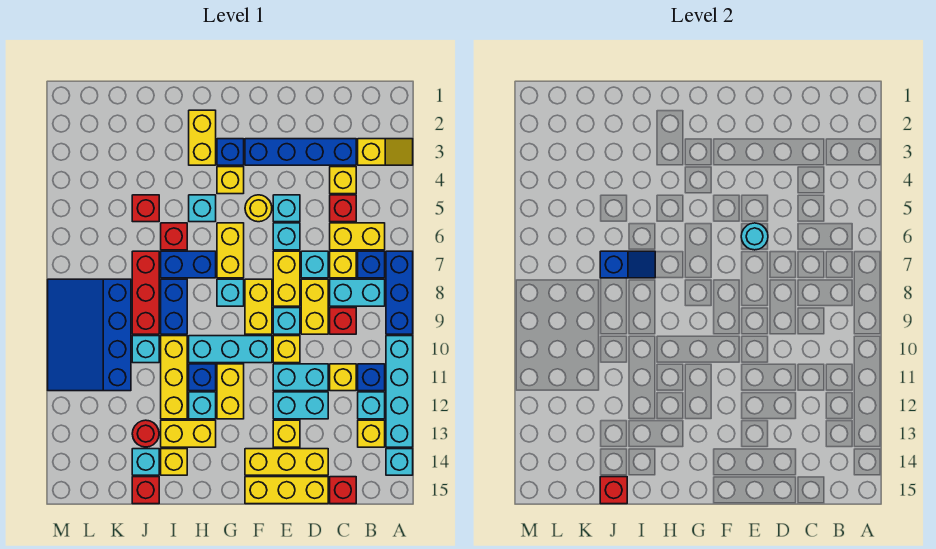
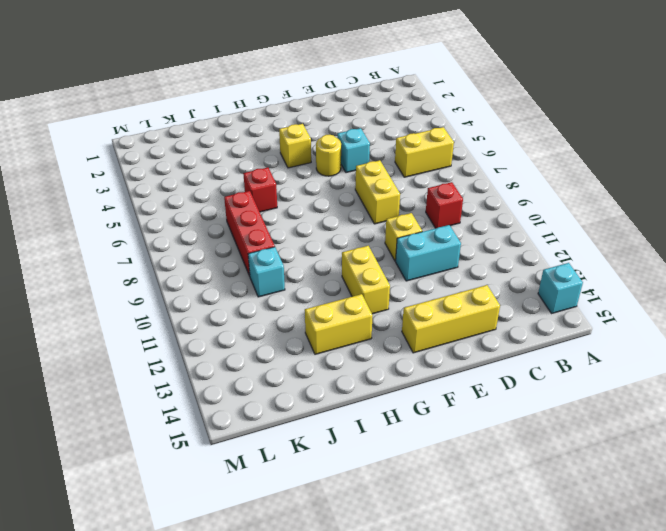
none -> yellow 1x2 slope [358,139,413,165]
none -> blue 1x3 brick [386,251,413,334]
none -> cyan 1x4 brick [386,336,413,447]
none -> blue 1x1 brick [358,251,385,278]

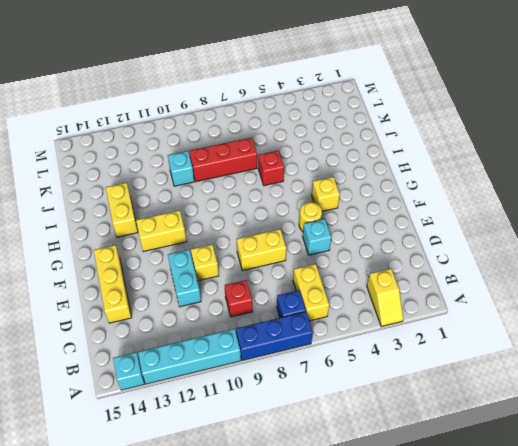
none -> cyan 1x2 brick [330,279,385,306]
none -> blue 1x1 brick [358,364,385,391]
none -> cyan 1x1 brick [358,392,385,419]
none -> yellow 1x1 brick [358,420,385,447]

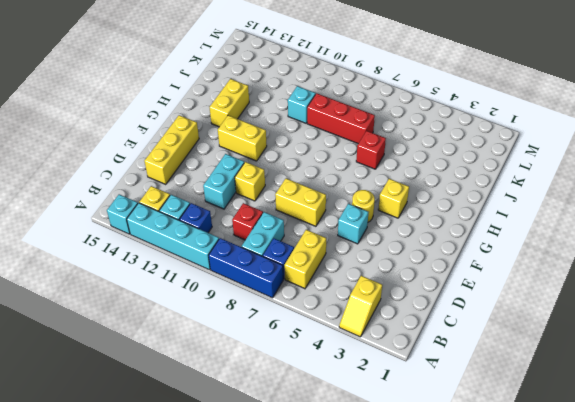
none -> blue 1x4 brick [245,139,356,165]
none -> yellow 1x1 brick [330,167,356,194]
none -> red 1x1 brick [330,195,356,222]
none -> yellow 1x1 brick [330,251,356,278]

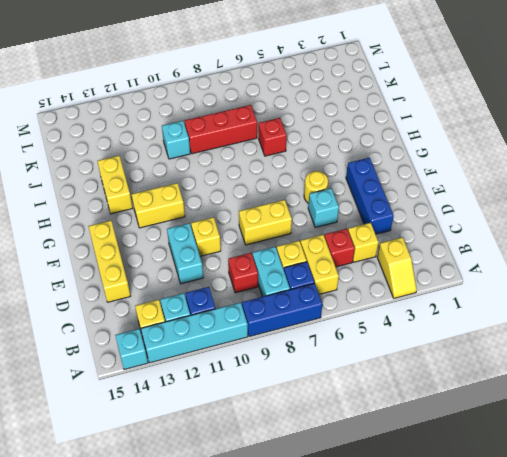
blue 1x3 brick [346,158,394,234] -> blue 1x4 brick [245,139,356,165]
none -> yellow 1x1 brick [330,364,356,391]
none -> red 1x1 brick [330,477,356,504]
none -> cyan 1x1 brick [301,251,328,278]
none -> yellow 1x2 brick [301,279,328,334]

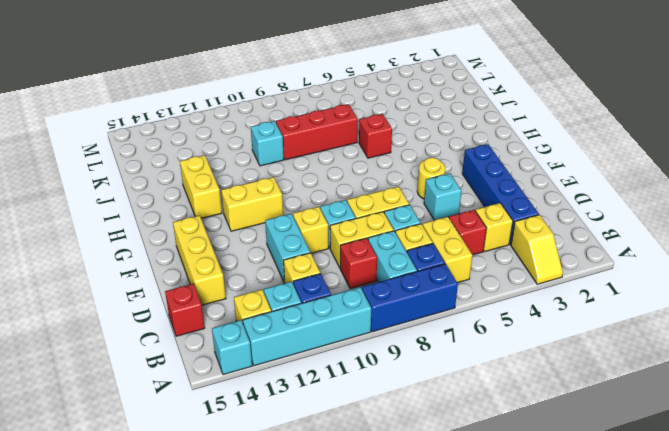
none -> cyan 1x2 brick [273,392,328,419]
none -> yellow 1x3 brick [245,477,328,504]
none -> cyan 1x1 brick [273,223,300,250]
none -> yellow 1x1 brick [273,420,300,447]

